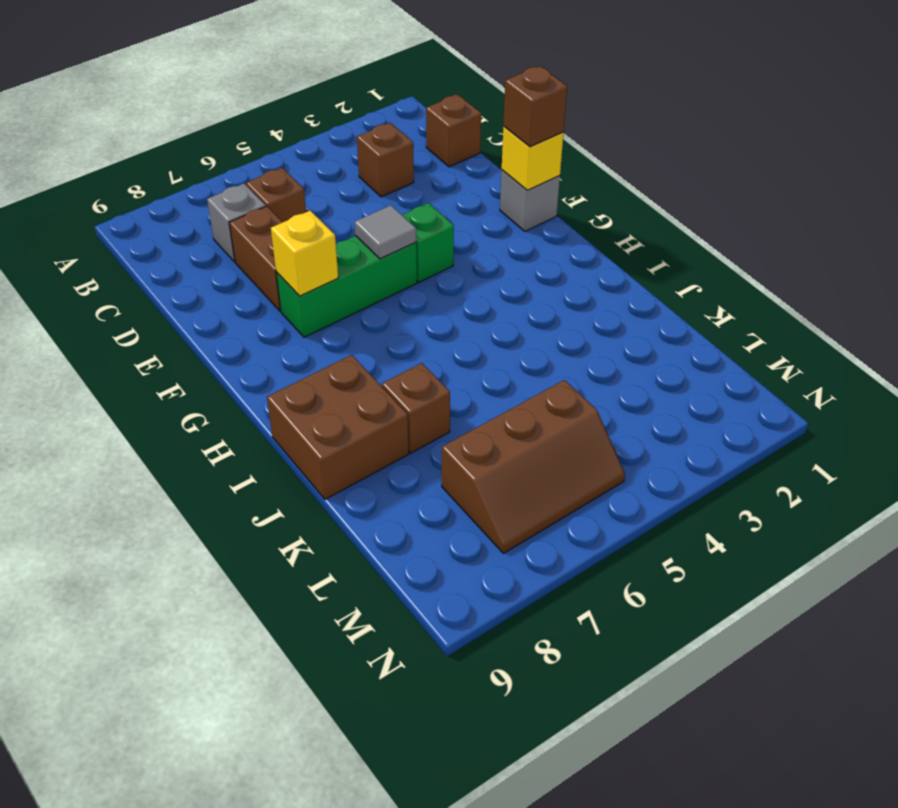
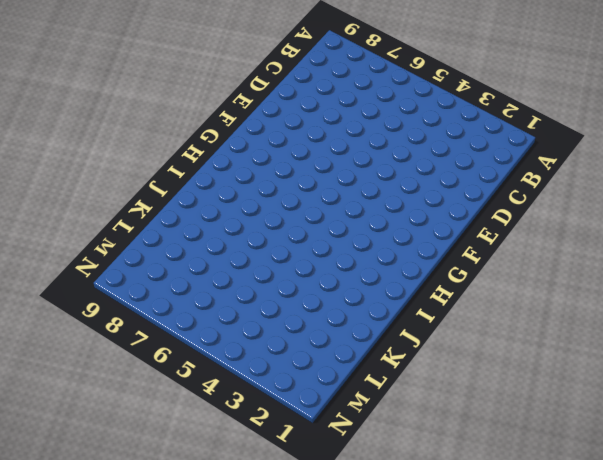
none -> brown 1x1 brick [426,94,481,167]
none -> brown 1x1 brick [357,123,414,197]
none -> brown 1x1 brick [246,168,306,222]

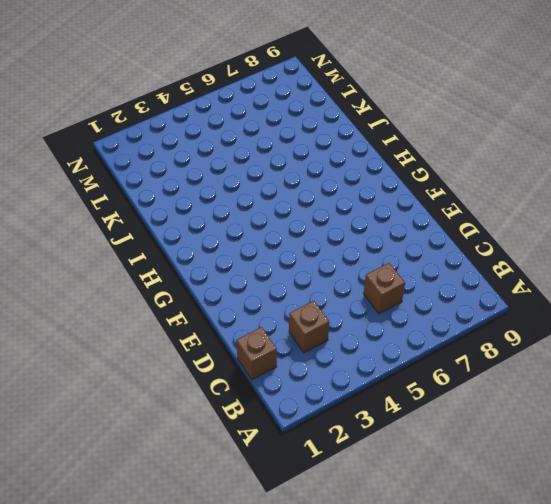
none -> grey 1x1 brick [207,184,266,262]
none -> brown 1x2 brick [229,206,283,311]
none -> grey 1x1 brick [500,170,560,231]

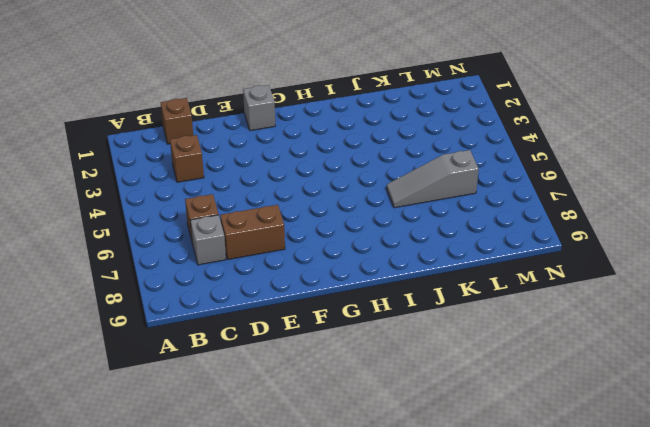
grey 1x3 slope [386,150,479,208] -> brown 2x3 slope [442,380,625,553]
none -> green 1x1 brick [402,203,454,282]
none -> green 1x3 brick [276,236,417,337]
none -> brown 2x2 brick [267,355,409,499]

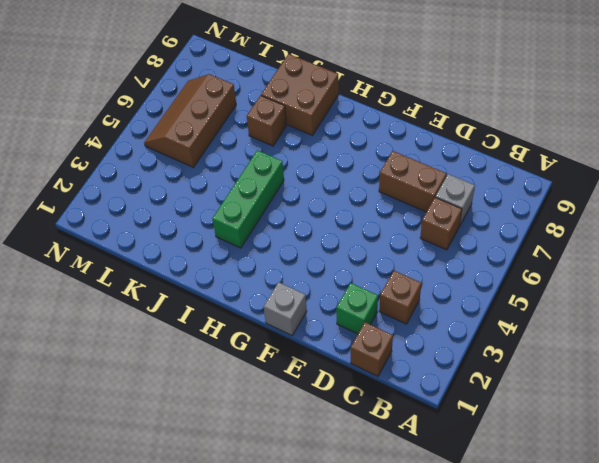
green 1x1 brick [336,283,378,334] -> green 1x1 brick moved to [402,203,454,282]
green 1x3 brick [212,150,284,248] -> green 1x3 brick moved to [276,236,417,337]
none -> yellow 1x1 brick [502,127,564,190]
none -> grey 1x1 tile [355,205,416,259]
none -> yellow 1x1 brick [271,211,338,296]

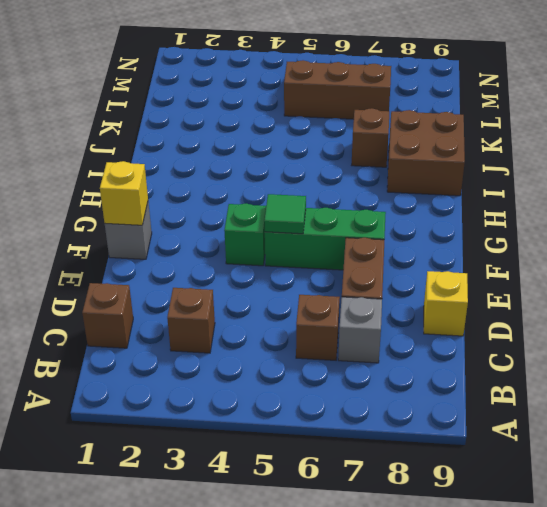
yellow 1x1 brick [424,271,468,336] -> yellow 1x1 brick moved to [271,211,338,296]
green 1x1 tile [264,194,306,234] -> grey 1x1 tile [355,205,416,259]
none -> brown 1x1 brick [503,66,567,147]

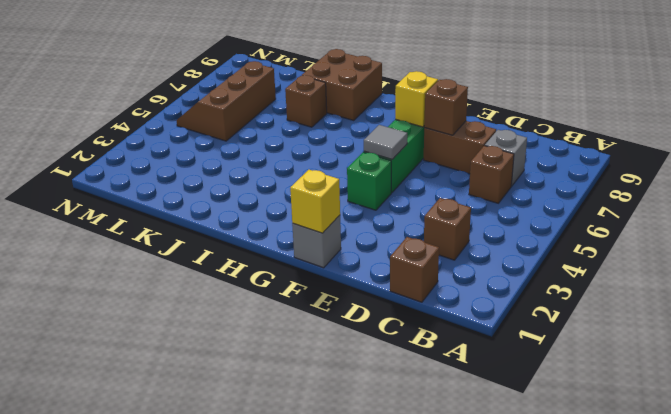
brown 1x1 brick [424,79,468,135] -> brown 1x1 brick moved to [503,66,567,147]

